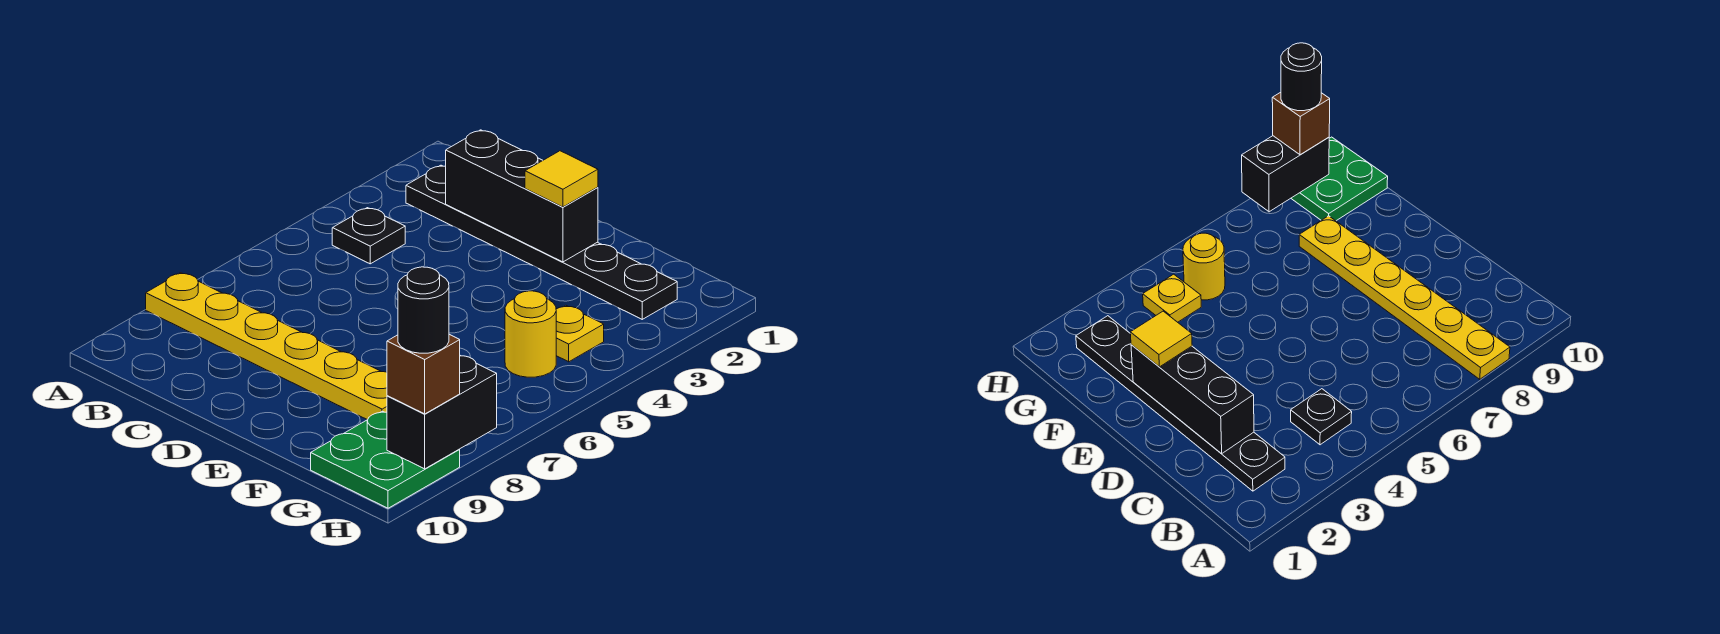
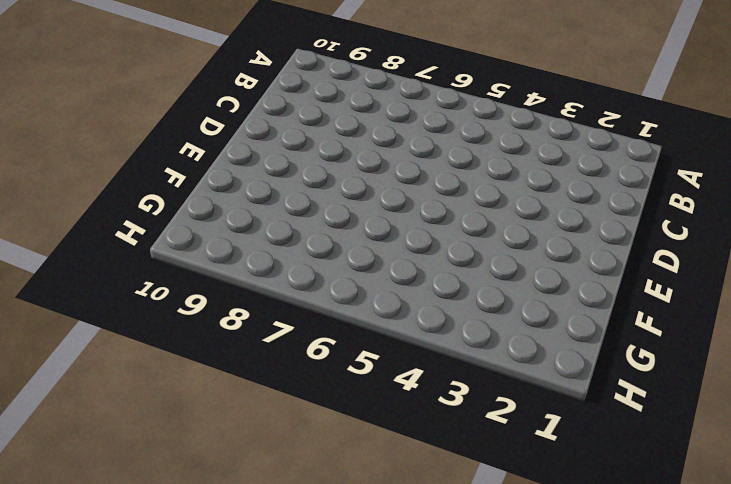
none -> yellow 1x6 plate [146,273,387,420]
none -> black 1x6 plate [406,165,677,319]

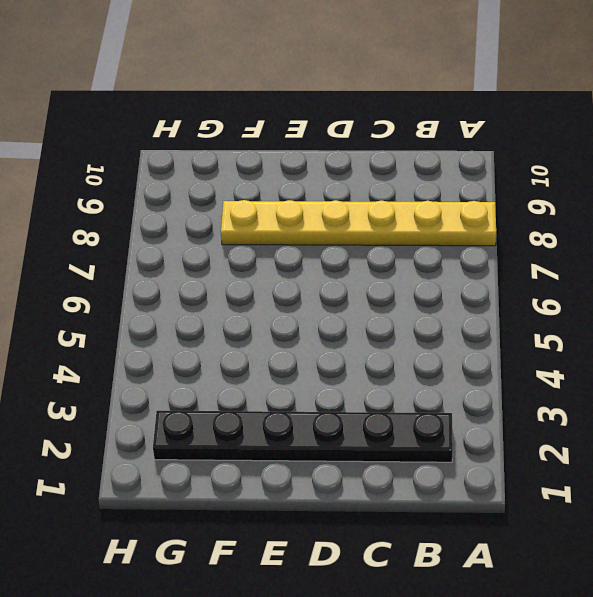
none -> black 1x1 plate [332,208,405,264]
none -> yellow 1x1 plate [556,306,604,362]

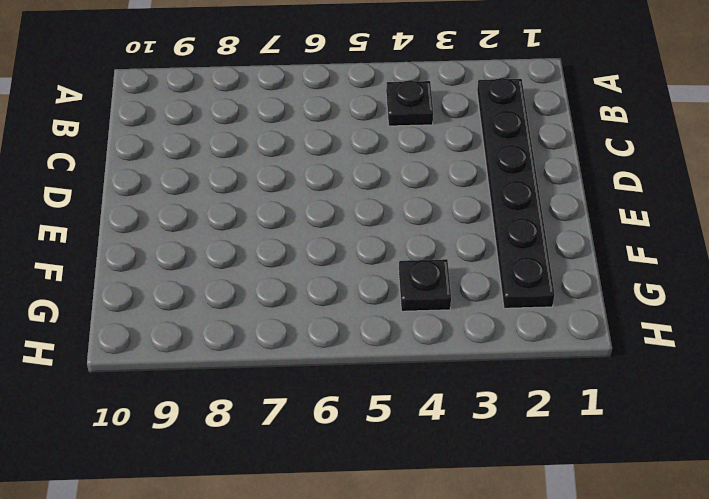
black 1x1 plate [399,259,451,311] -> yellow 1x1 plate [556,306,604,362]
none -> yellow 1x6 plate [146,273,387,420]
none -> yellow 1x1 round brick [505,291,556,377]

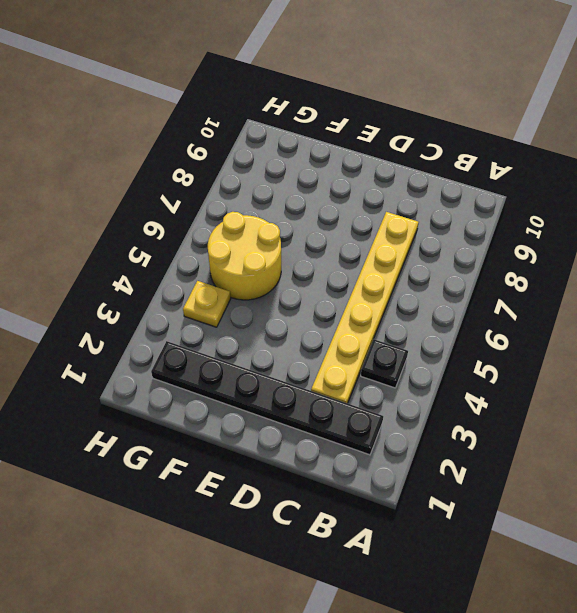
yellow 1x6 plate [311,212,419,403] -> yellow 1x6 plate turned to [146,273,387,420]
yellow 2x2 round brick [208,212,281,300] -> yellow 1x1 round brick [505,291,556,377]
none -> green 2x2 plate [311,411,460,508]
none -> black 1x3 brick [446,130,598,262]

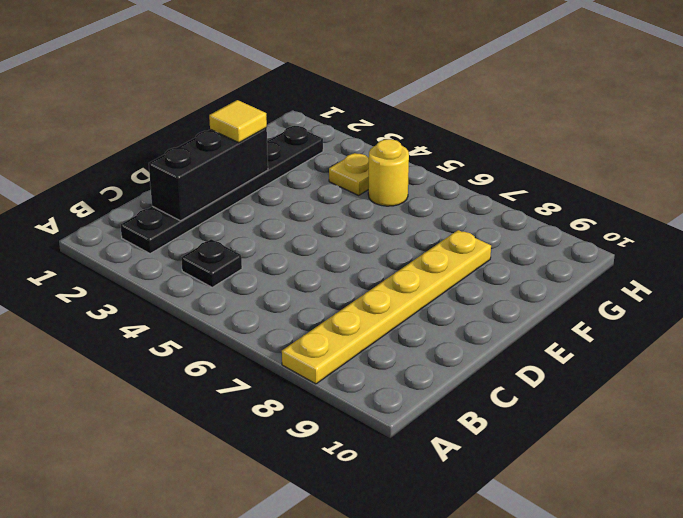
none -> green 2x2 plate [311,411,460,508]
none -> black 1x2 brick [387,356,497,469]

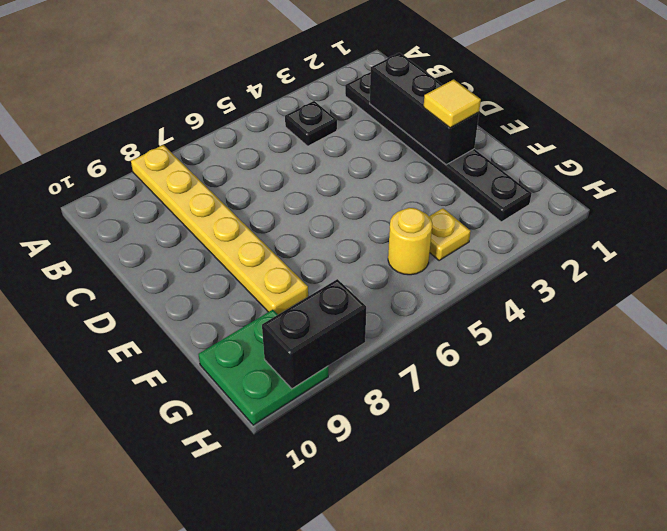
none -> brown 1x1 brick [387,334,460,414]
none -> black 1x1 round brick [398,267,449,353]

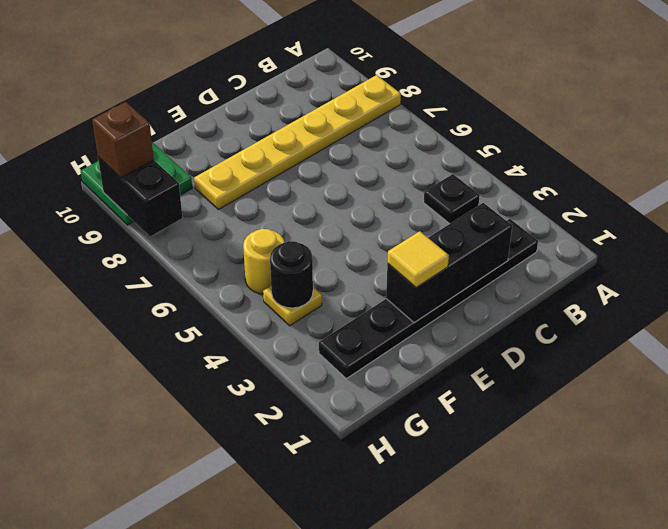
black 1x1 round brick [270,241,313,308] -> black 1x1 round brick moved to [398,267,449,353]

